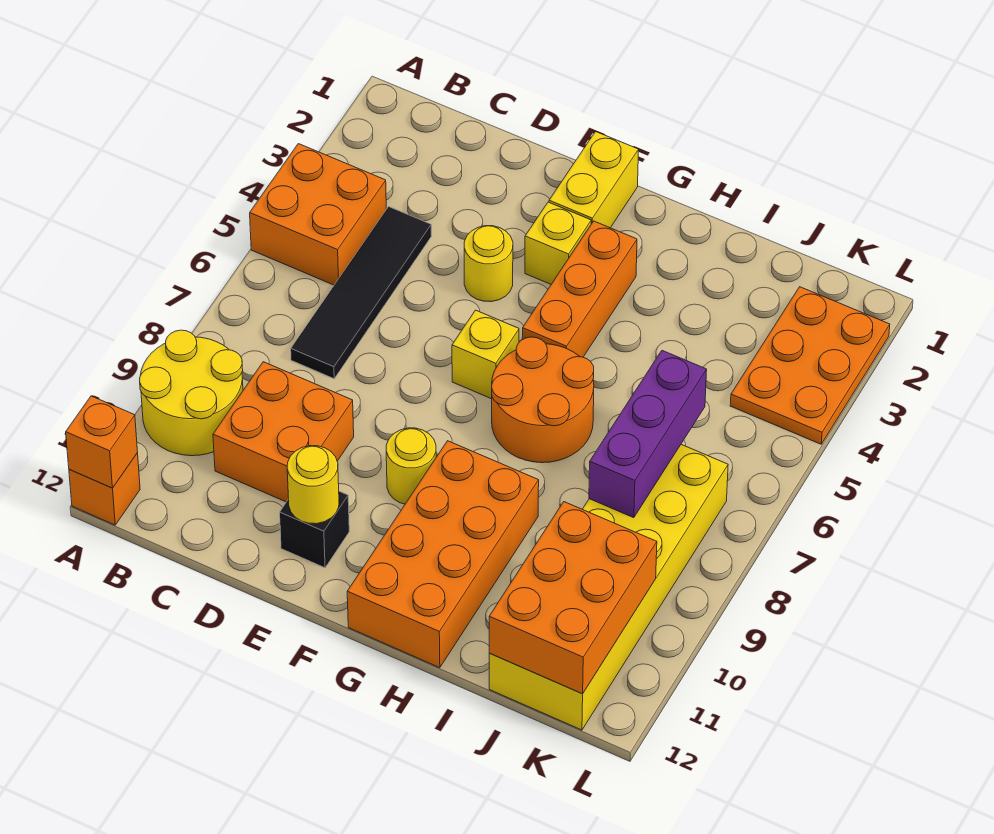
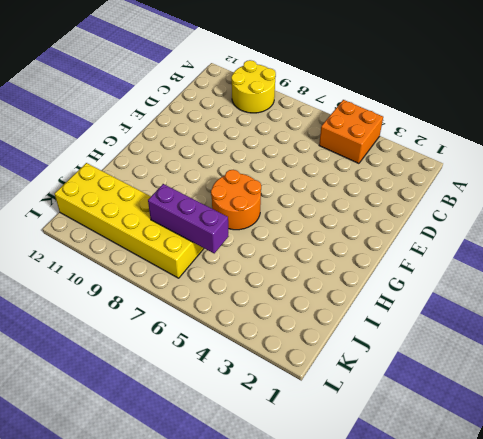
none -> orange 1x1 brick [69,453,140,525]
none -> black 1x4 tile [291,207,431,379]
none -> orange 2x2 brick [213,362,354,502]

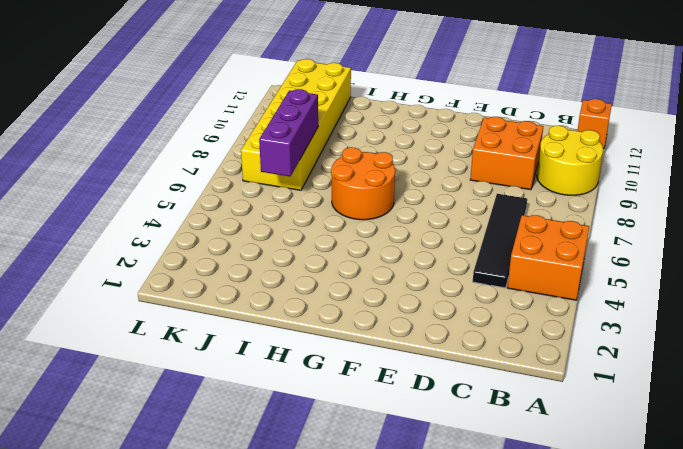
none -> yellow 1x1 round brick [464,226,513,302]
none -> black 1x1 brick [280,491,349,568]
none -> yellow 1x2 brick [549,132,639,228]

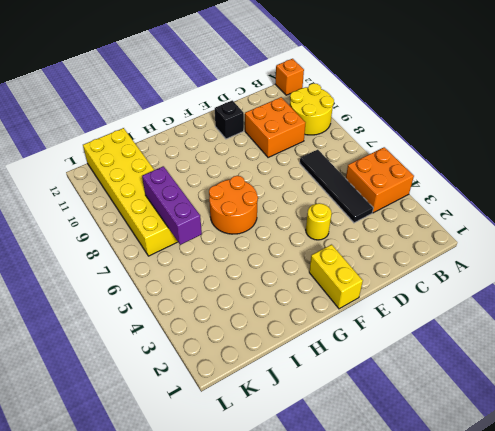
none -> yellow 1x1 brick [525,202,591,284]
none -> yellow 1x1 brick [452,310,519,399]
none -> yellow 1x1 round brick [386,428,436,504]

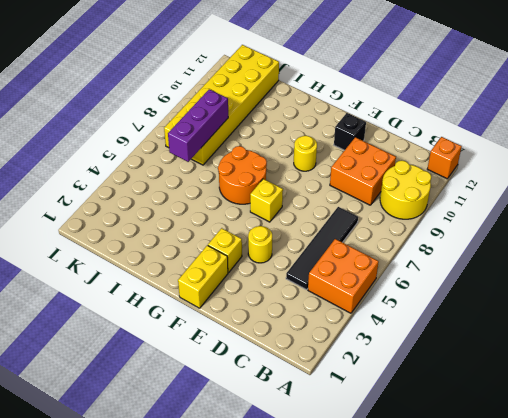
none -> orange 1x3 brick [522,221,637,357]
none -> orange 2x4 brick [347,441,539,668]
none -> orange 2x3 plate [730,287,890,444]

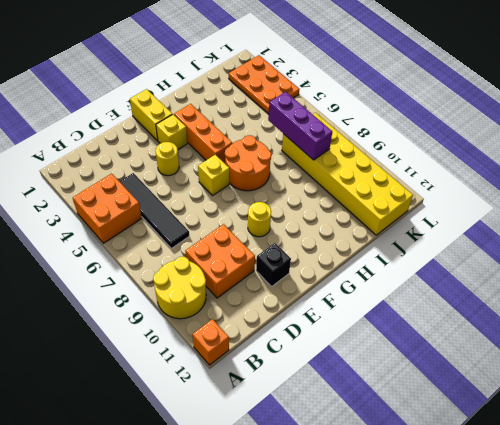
none -> orange 2x4 brick [347,441,539,668]
none -> orange 1x1 brick [66,396,138,488]
none -> yellow 1x1 round brick [287,446,339,524]

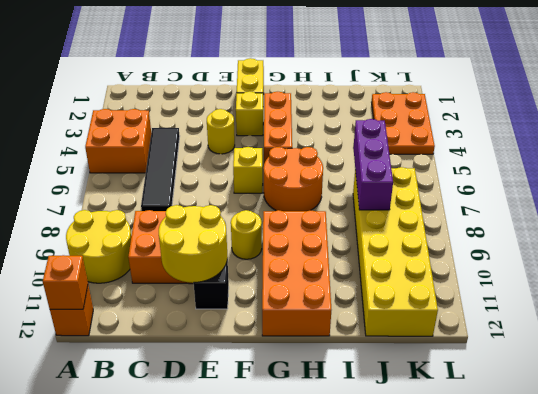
yellow 2x2 round brick [159,205,228,283] -> yellow 1x1 round brick [287,446,339,524]
none -> orange 2x3 brick [489,502,657,694]

